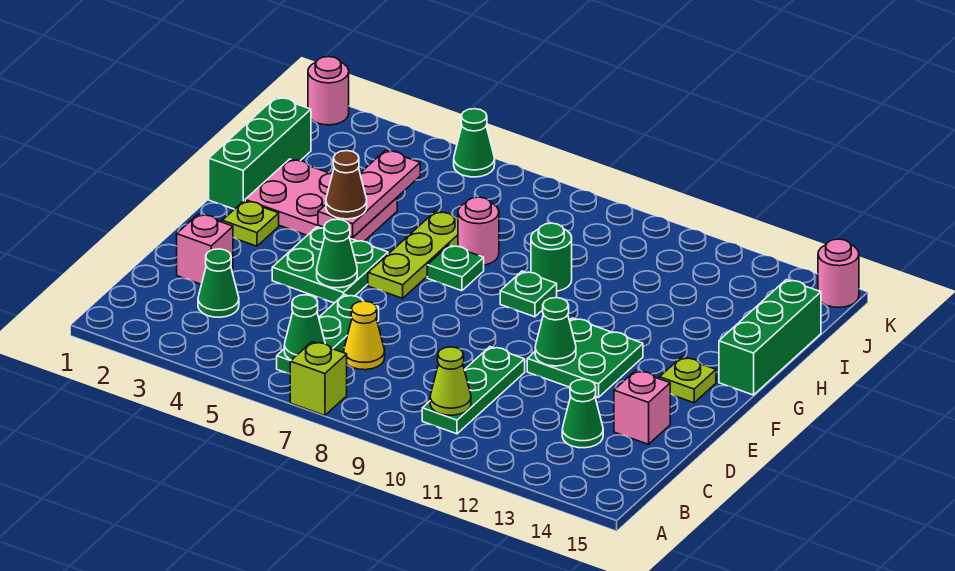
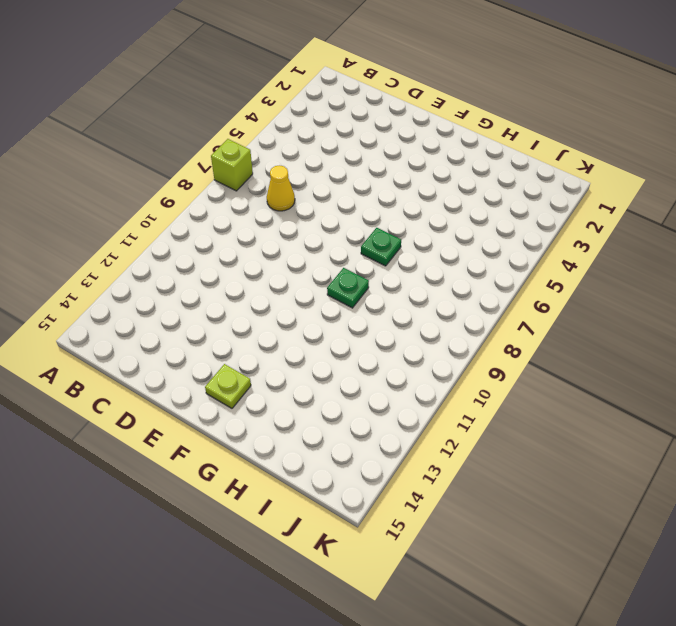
none -> green 1x3 plate [277,294,379,374]
none -> green 1x3 plate [422,347,525,434]
none -> green 1x1 cone [198,249,239,317]

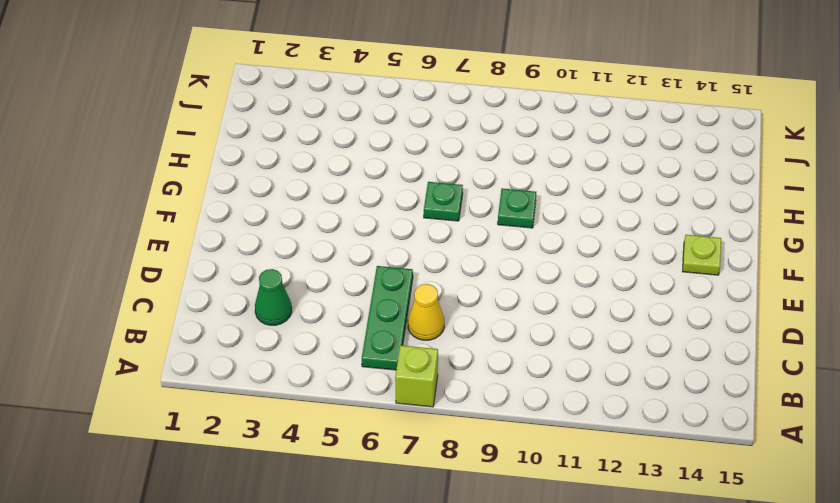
none -> green 1x3 plate [422,347,525,434]
none -> green 1x1 cone [562,379,603,448]
none -> pink 1x1 brick [177,214,233,284]

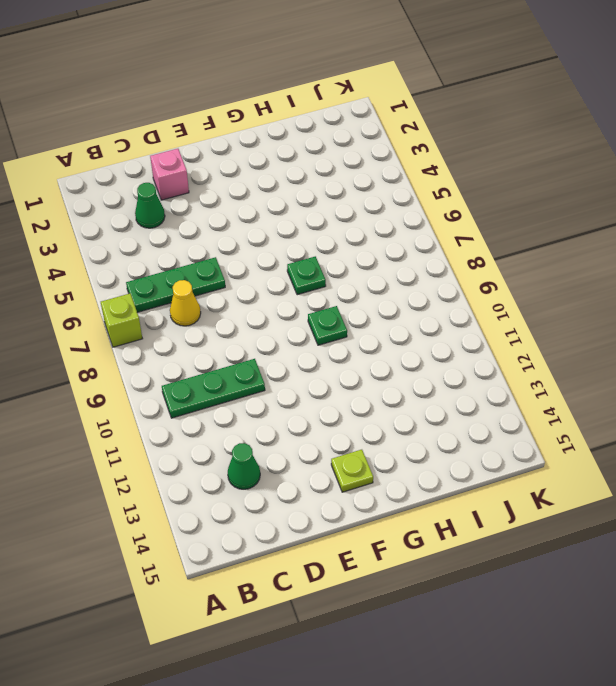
none -> pink 1x1 brick [614,370,670,444]
none -> green 2x2 plate [272,227,388,303]
none -> green 2x2 plate [527,318,643,398]

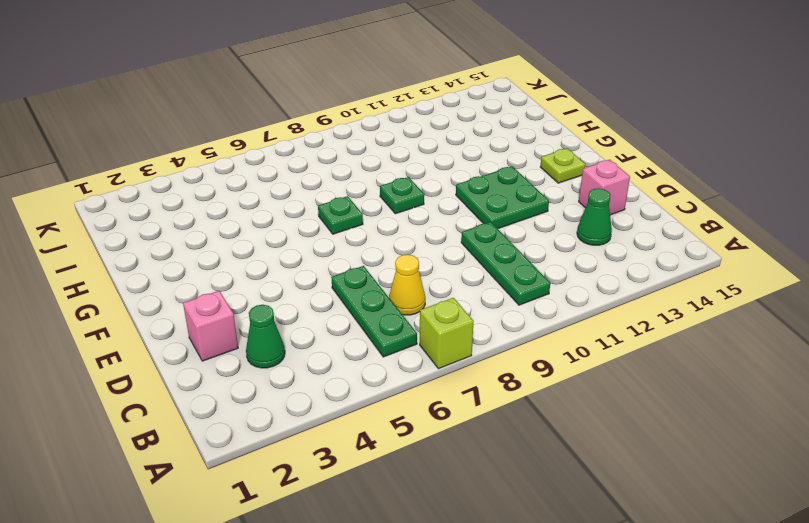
none -> green 2x2 plate [272,227,388,303]
none -> lime 1x1 plate [222,201,279,246]
none -> lime 1x3 plate [368,211,458,298]

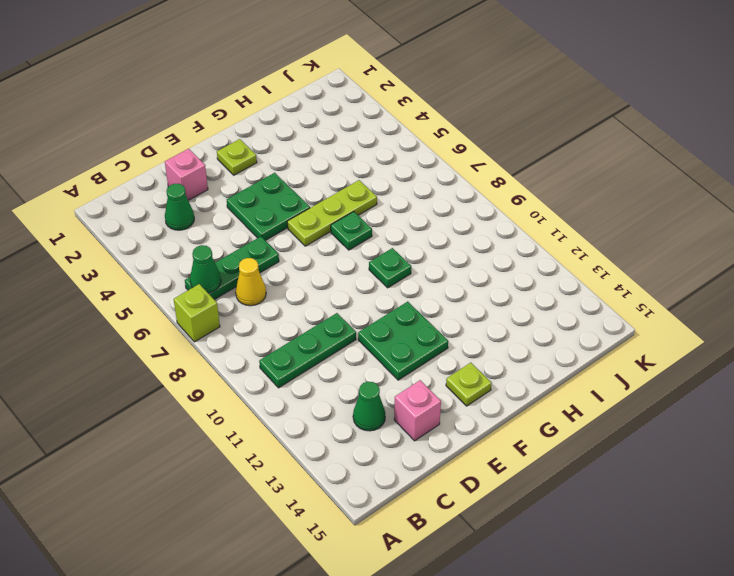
none -> green 1x3 brick [209,97,311,209]
none -> pink 2x3 plate [245,159,397,241]
none -> green 1x3 brick [719,280,821,395]

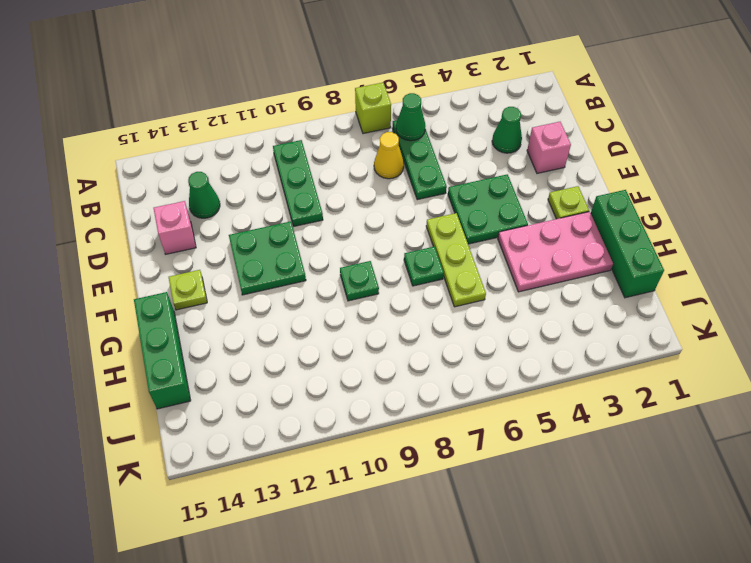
none -> pink 1x1 round brick [458,197,499,265]
none -> green 1x1 round brick [531,223,572,291]
none -> pink 1x1 round brick [308,57,349,125]

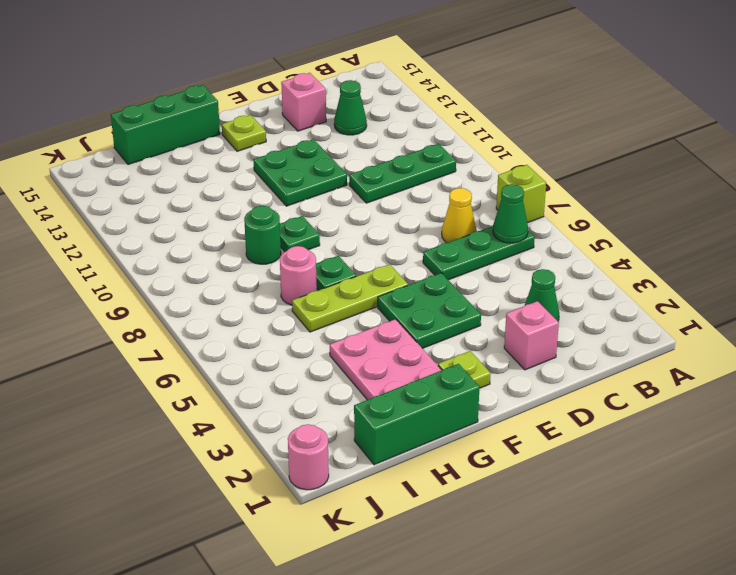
none -> green 1x1 cone [454,109,495,177]
none -> pink 1x1 round brick [818,239,859,308]
none -> lime 1x1 cone [430,347,471,415]

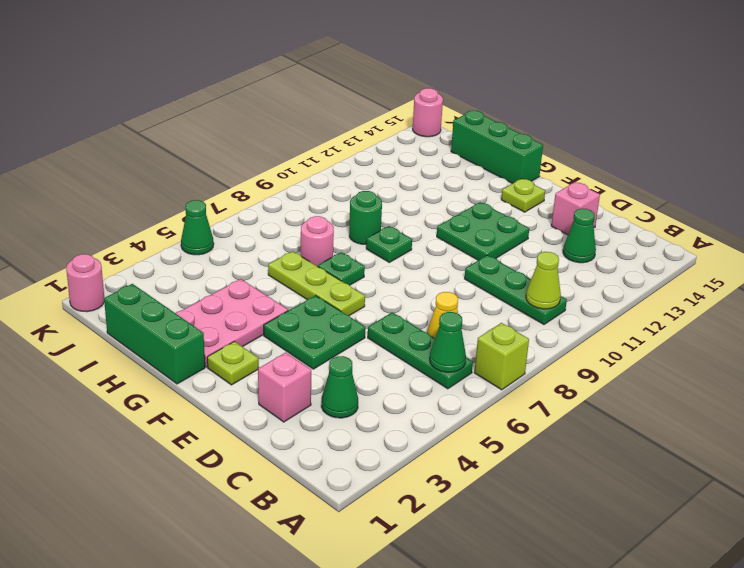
none -> green 1x1 cone [317,219,357,288]
none -> green 1x1 cone [535,298,576,366]
none -> pink 1x3 plate [318,150,420,238]

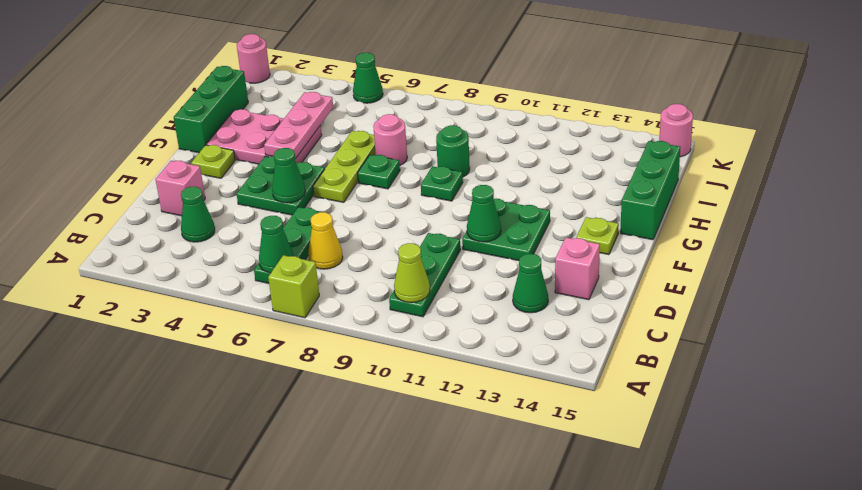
none -> brown 1x1 cone [326,151,367,219]

